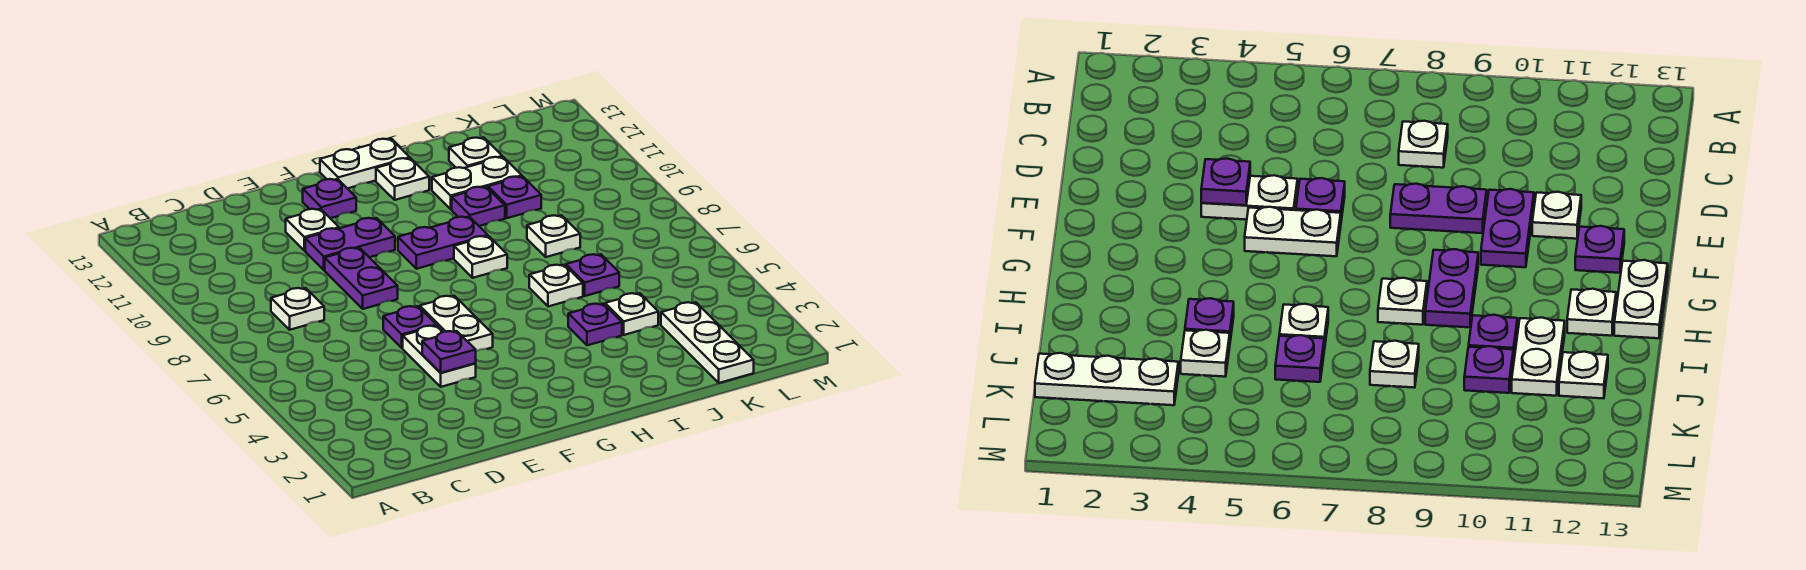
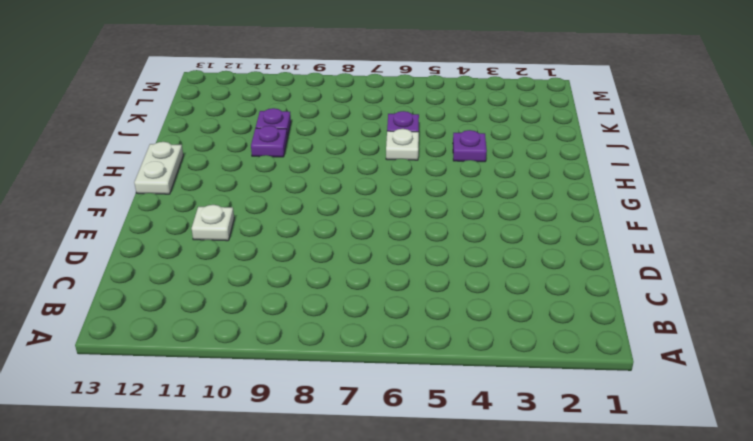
none -> white 1x1 plate [271,288,324,330]
none -> white 1x2 plate [403,326,476,387]
none -> purple 1x1 plate [383,306,437,348]

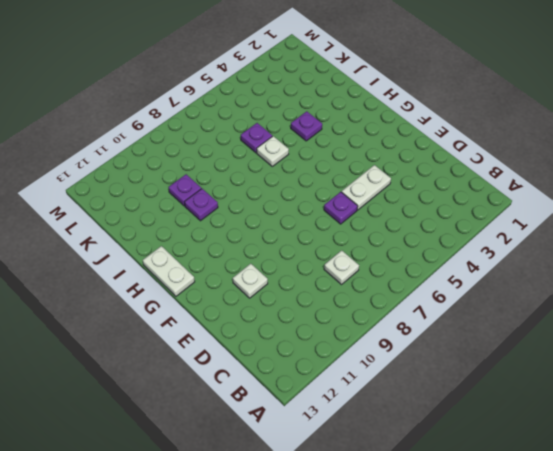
none -> purple 1x2 plate [325,248,398,309]
none -> purple 1x2 plate [305,218,395,270]
none -> white 1x2 plate [420,296,493,351]

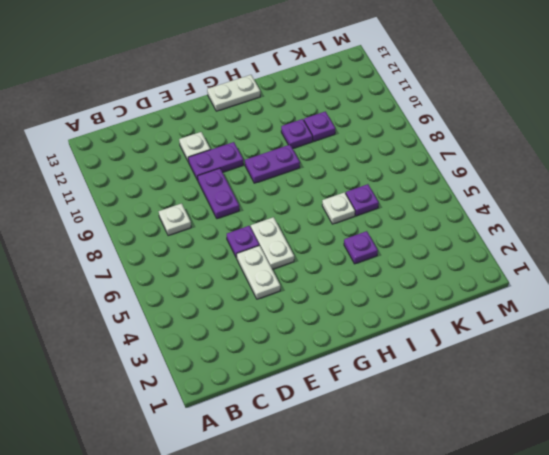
none -> purple 1x1 plate [303,179,356,218]
none -> white 1x1 plate [454,236,507,278]
none -> white 1x1 plate [376,158,429,200]

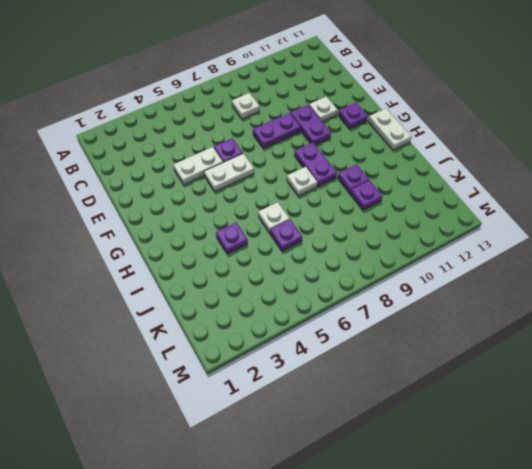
none -> white 1x1 plate [376,158,429,200]
none -> white 1x2 plate [432,157,522,209]
none -> white 1x1 plate [605,293,658,335]

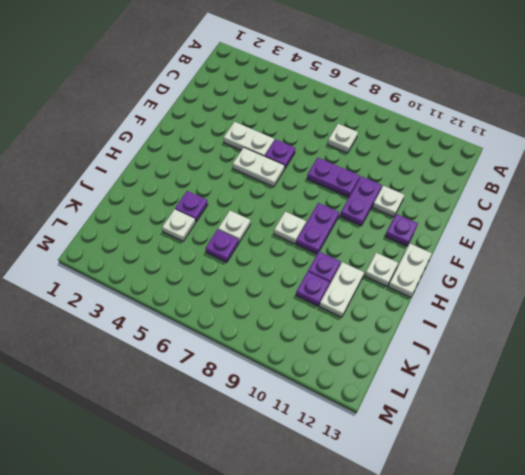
none -> white 1x1 plate [527,215,580,257]
none -> white 1x1 plate [449,138,502,168]
none -> white 1x3 plate [661,302,754,383]

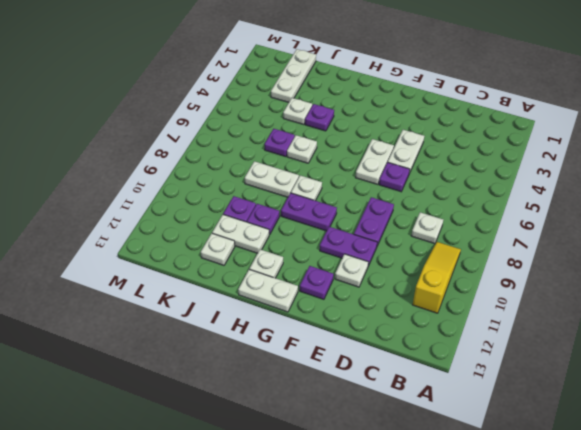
yellow 1x3 slope [413,242,461,313] -> none
white 1x2 plate [245,161,299,197] -> white 1x1 plate [527,215,580,257]
none -> purple 1x1 plate [422,331,476,373]

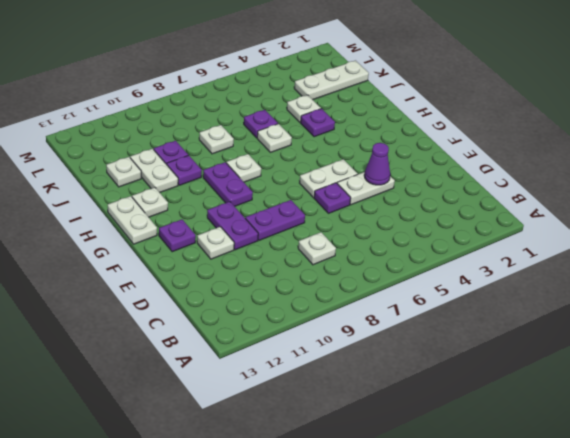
purple 1x1 cone [364,143,390,185] -> purple 1x1 plate [422,331,476,373]

